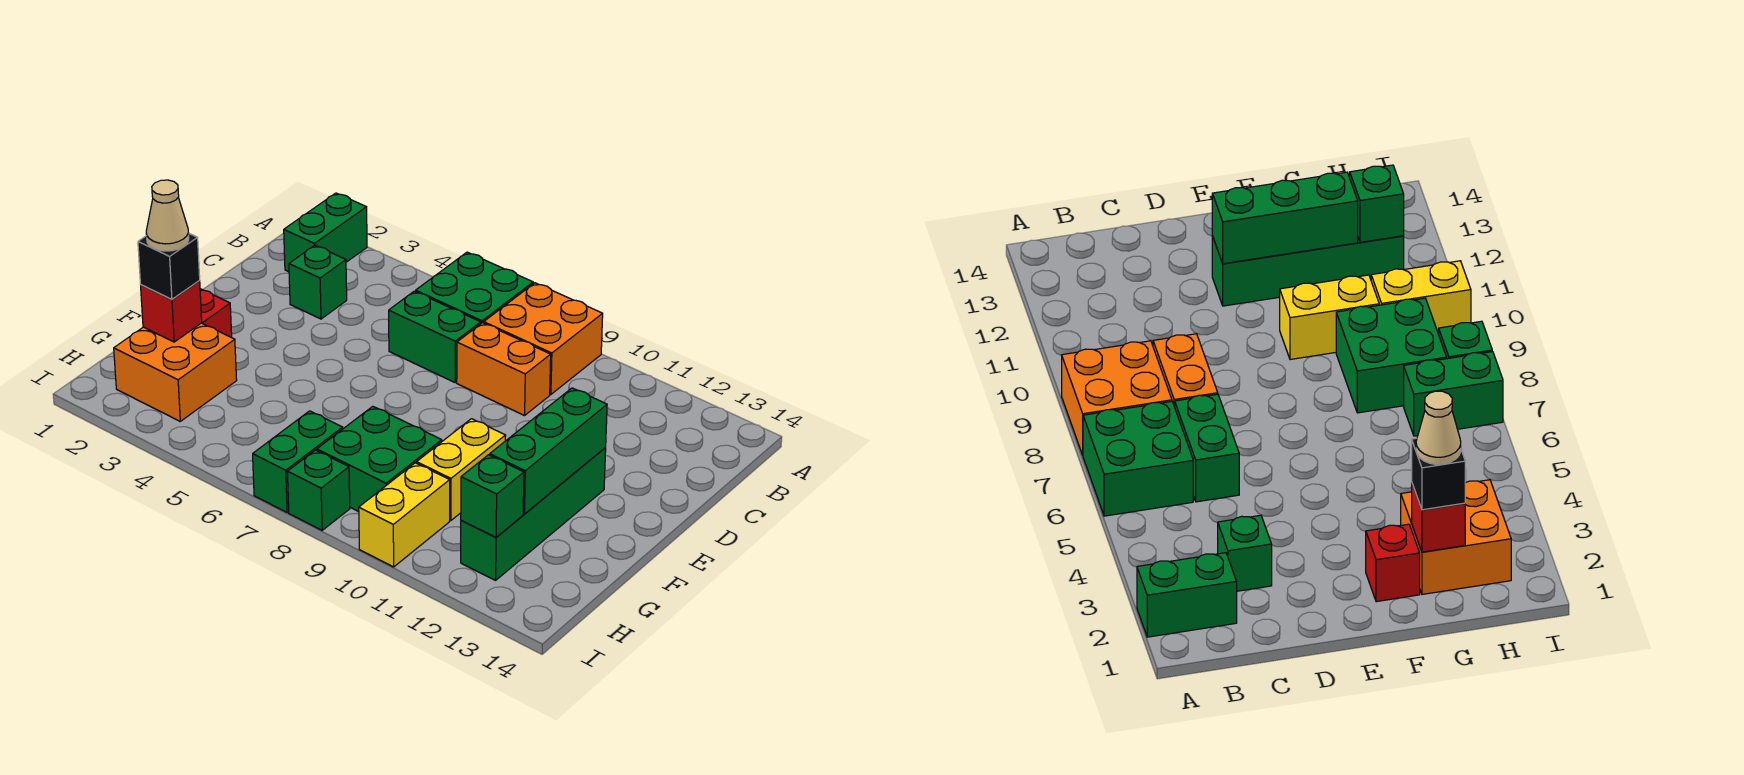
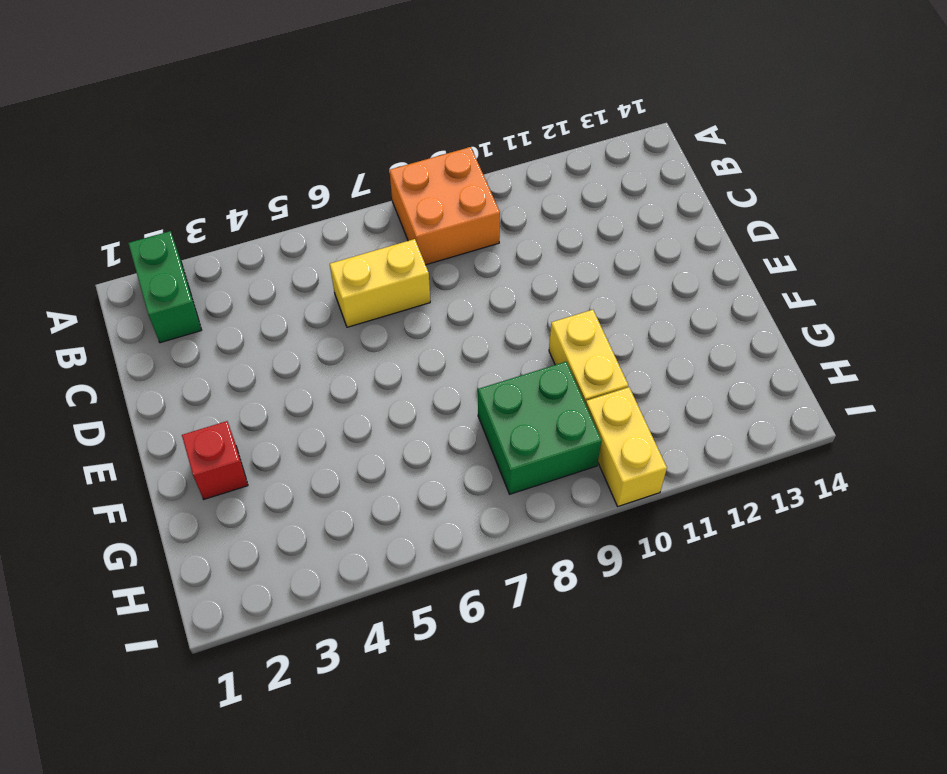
yellow 1x2 brick [330,239,430,327] -> green 1x2 brick [389,291,481,383]
none -> green 2x2 brick [416,252,533,323]
none -> green 1x1 brick [289,245,347,319]
none -> orange 1x2 brick [457,323,551,416]

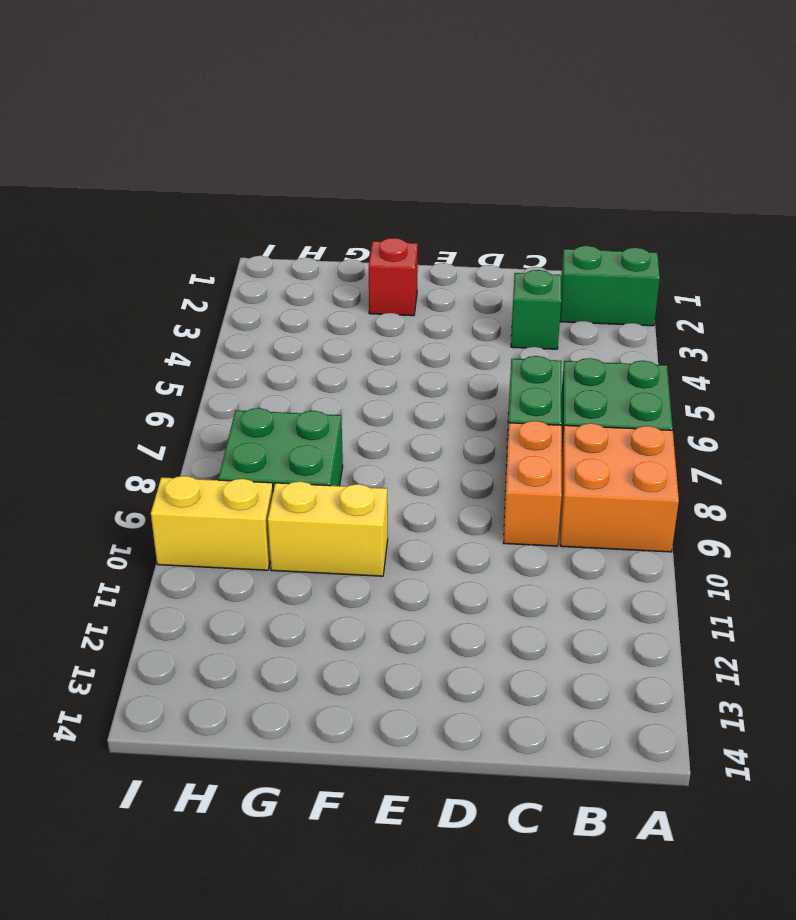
none -> green 1x4 brick [461,448,606,580]
none -> orange 2x2 brick [114,323,237,421]
none -> green 1x2 brick [253,411,343,512]

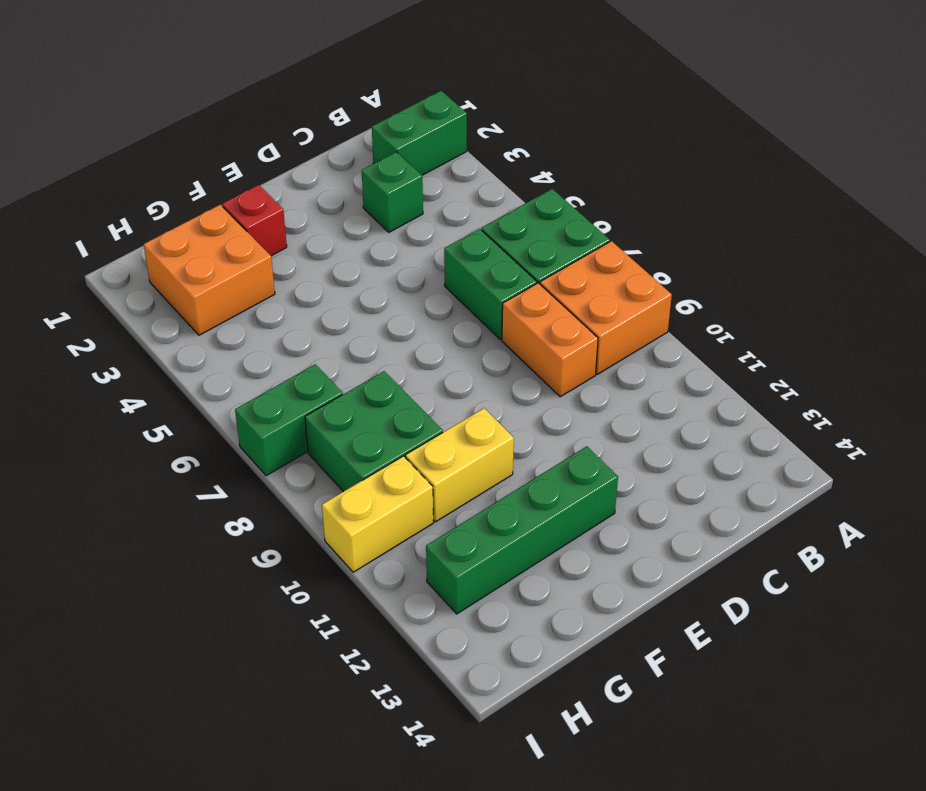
none -> green 1x1 brick [288,450,350,530]
none -> green 1x3 brick [490,388,607,514]
none -> red 1x1 brick [141,281,202,342]

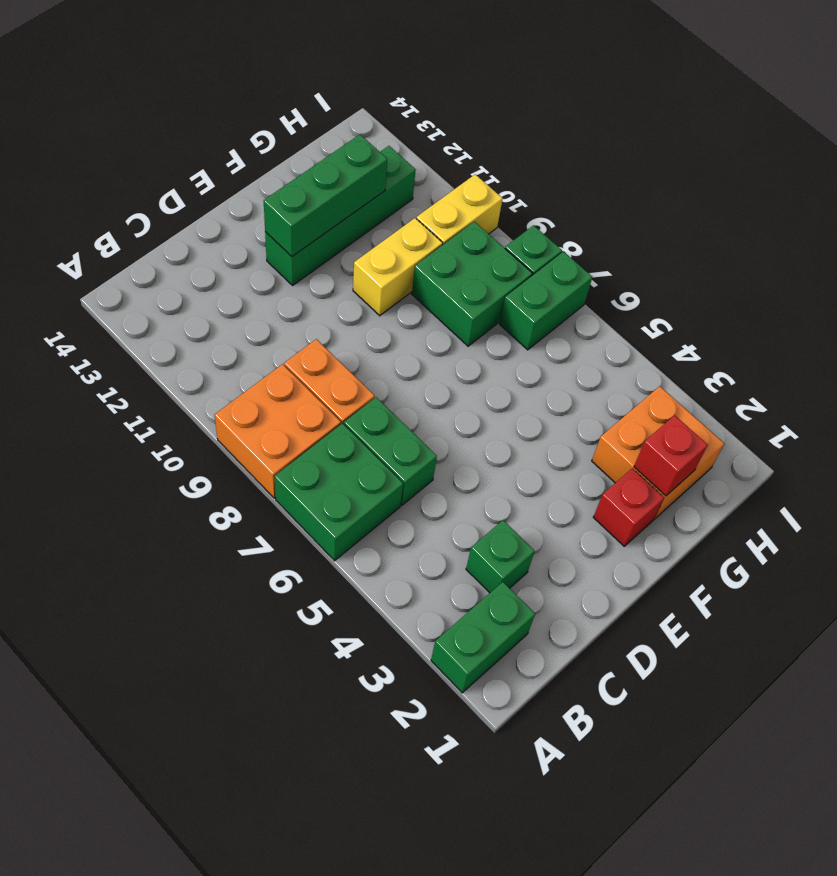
none -> green 1x1 brick [461,455,524,537]
none -> black 1x1 brick [138,234,200,300]
none -> tan 1x1 cone [146,180,189,251]

